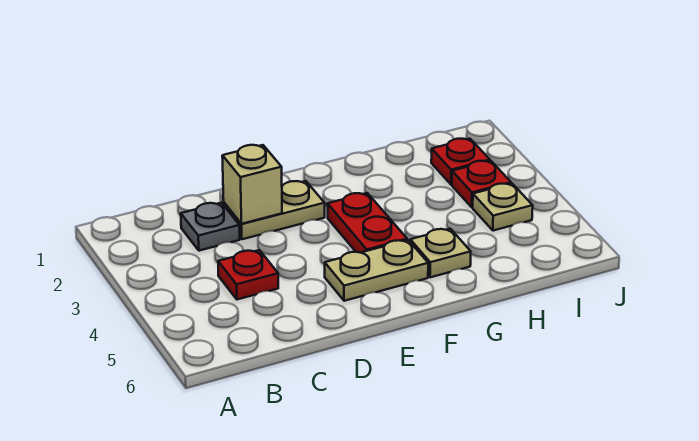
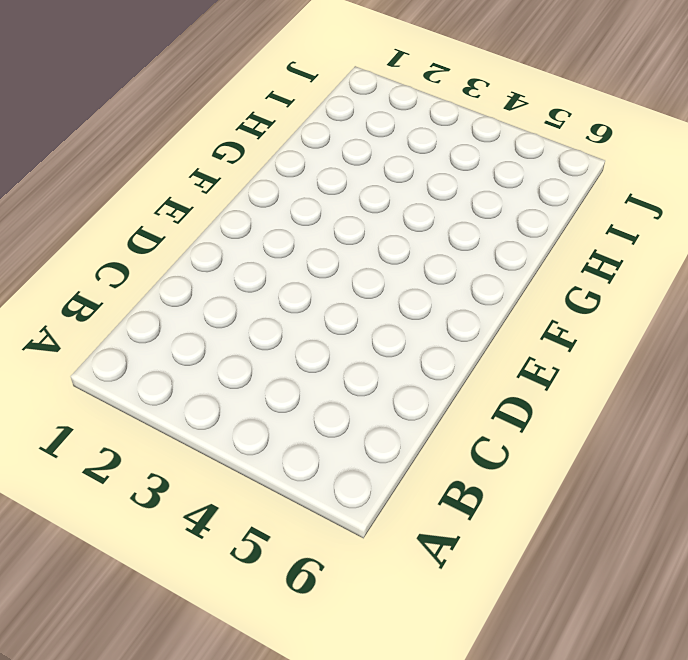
none -> grey 1x1 plate [181,203,240,251]
none -> red 1x1 plate [218,250,278,299]

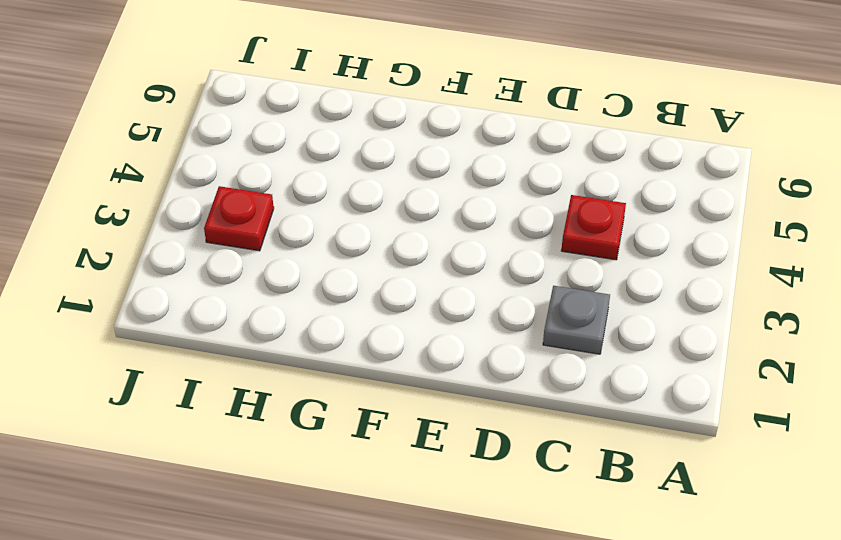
none -> tan 1x2 plate [224,181,325,239]
none -> tan 1x2 plate [325,240,428,301]

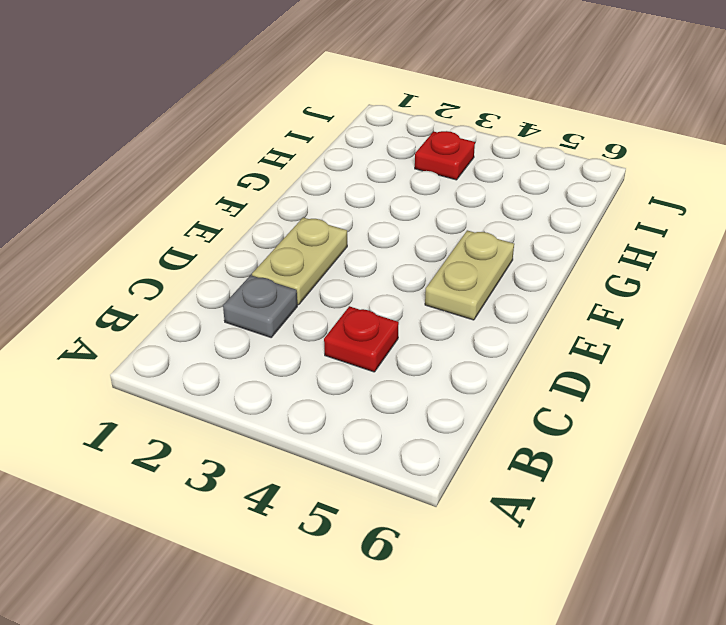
none -> red 1x2 plate [327,193,407,253]
none -> tan 1x1 plate [410,229,471,277]

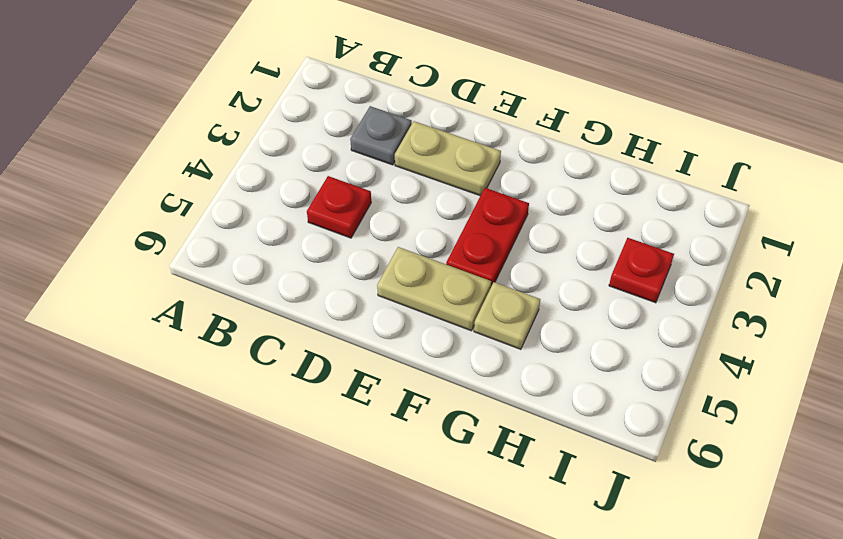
none -> red 1x1 plate [431,139,490,184]
none -> tan 1x1 plate [473,183,533,231]

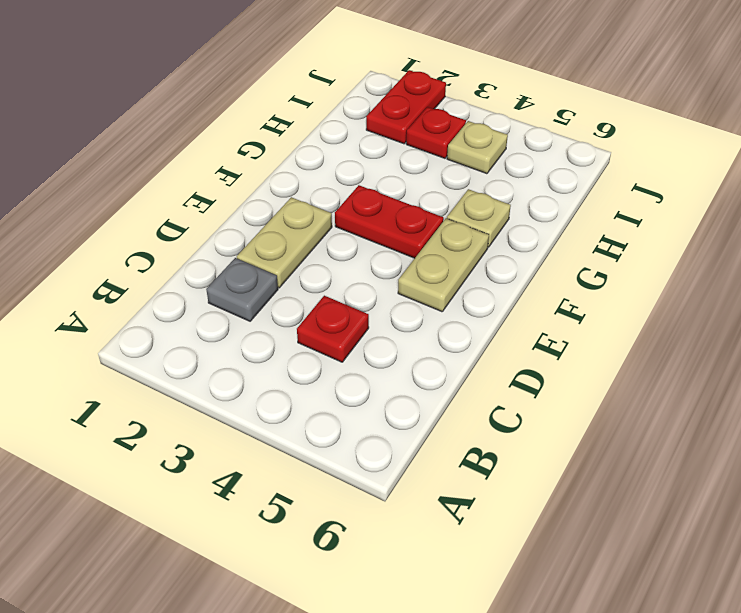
red 1x2 plate [366,70,446,144] -> red 1x1 plate [431,139,490,184]
none -> tan 1x1 brick [222,145,282,224]

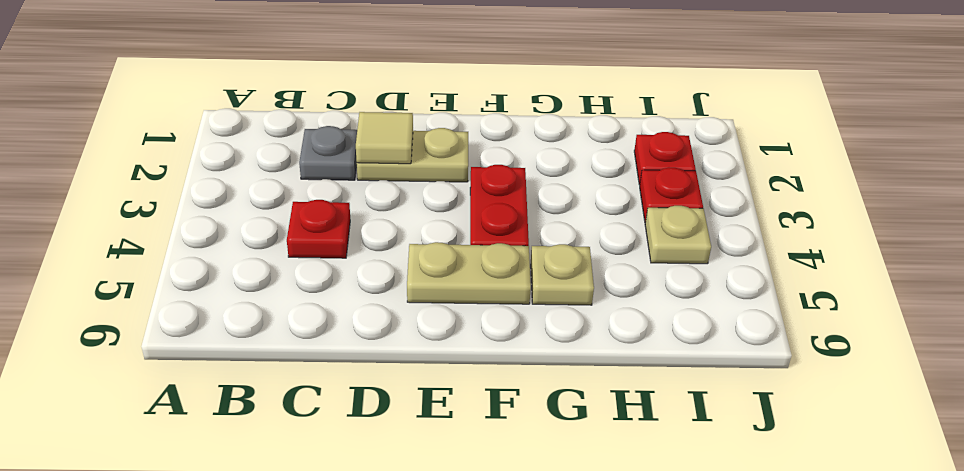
tan 1x1 tile [356,112,413,164] -> tan 1x1 brick [222,145,282,224]

